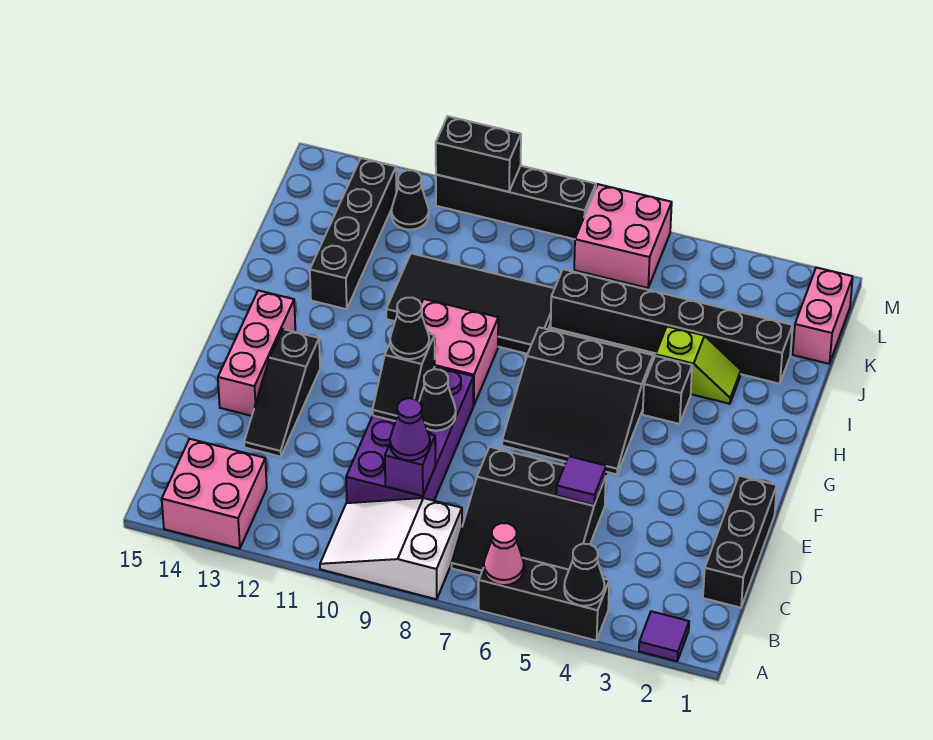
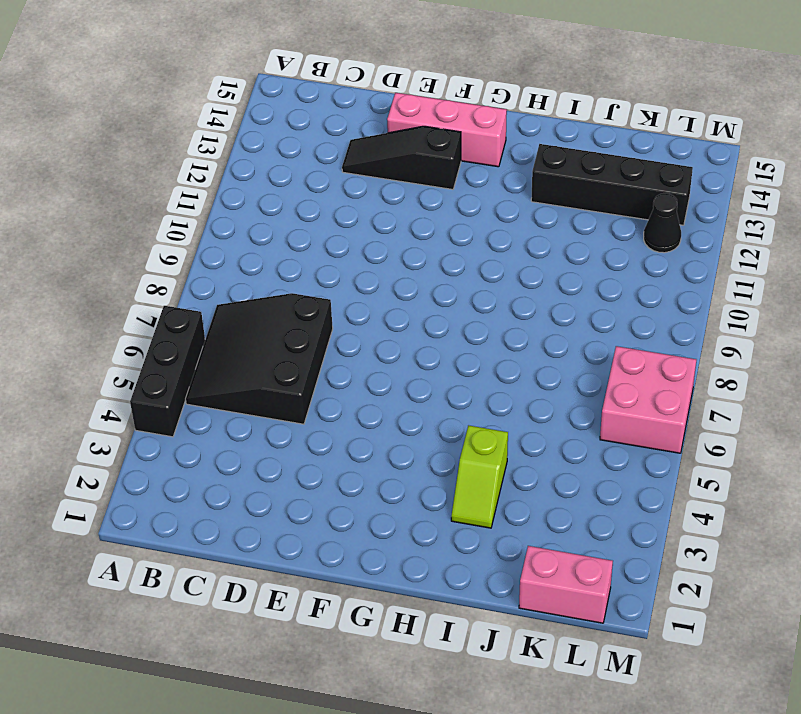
none -> purple 1x1 tile [639,611,689,661]
none -> white 2x3 slope [320,498,462,599]
none -> pink 2x2 brick [162,439,267,549]

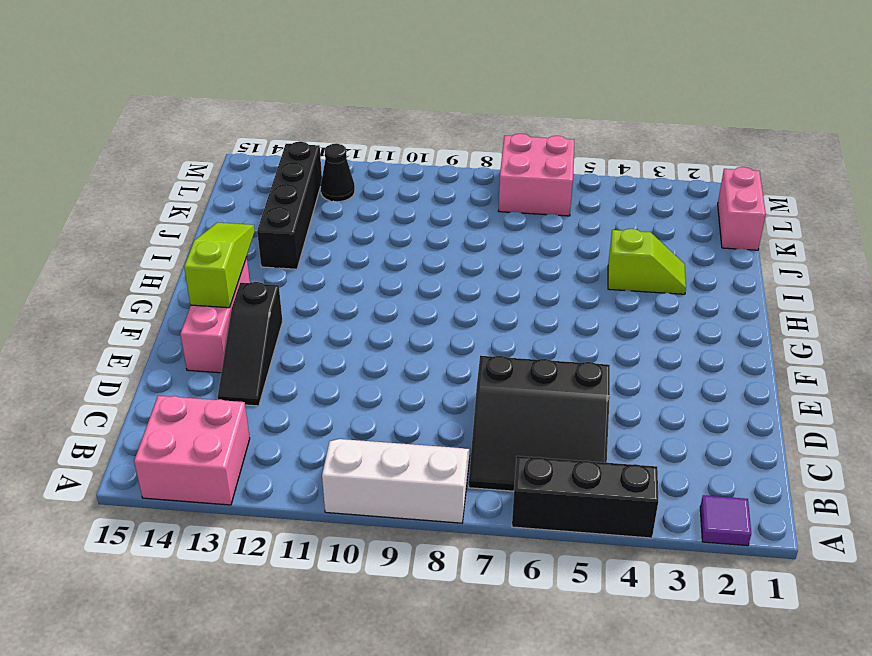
white 2x3 slope [322,439,470,523] -> white 2x3 slope turned to [320,498,462,599]
lime 1x3 slope [184,222,255,308] -> none
none -> black 1x3 brick [703,476,777,608]
none -> purple 2x4 brick [346,367,473,503]
none -> black 3x3 slope [502,327,653,474]

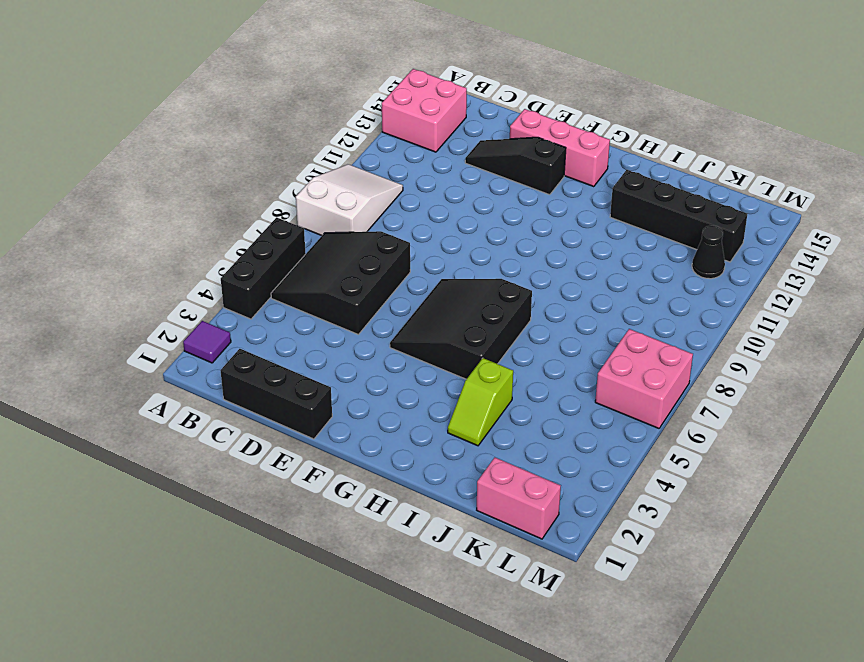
none -> purple 2x4 brick [346,367,473,503]
none -> pink 2x2 brick [421,299,498,406]
none -> black 1x1 brick [643,356,692,424]

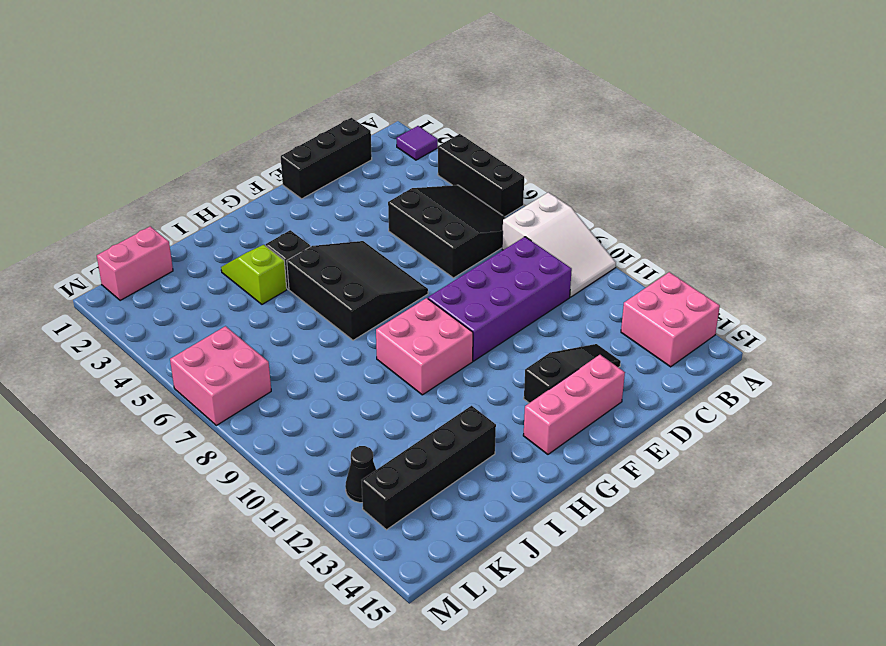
none -> black 2x4 tile [386,253,555,354]
none -> black 1x6 brick [551,269,793,384]
none -> black 1x4 brick [436,166,596,239]

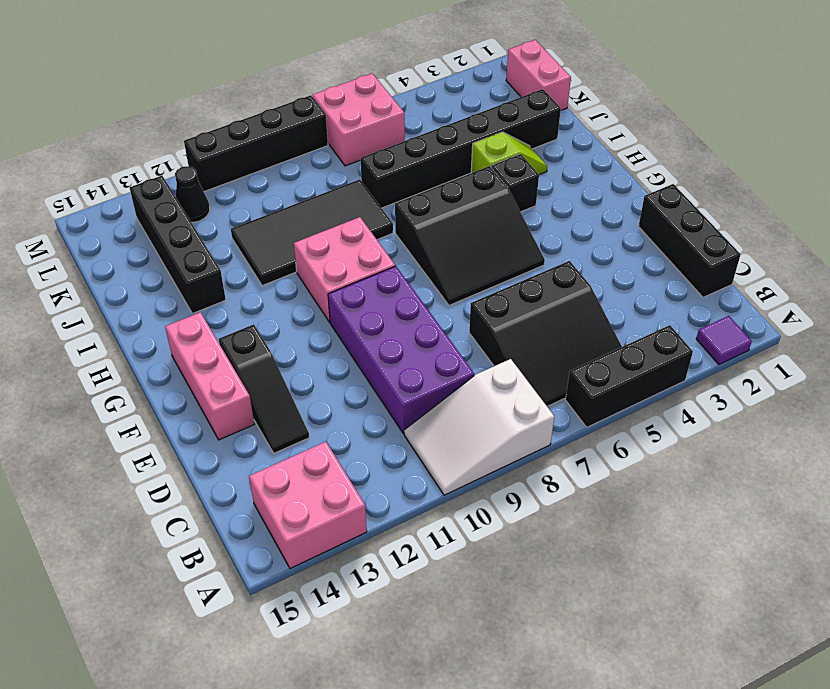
none -> black 1x1 cone [564,544,605,606]
none -> pink 1x1 cone [484,523,524,585]
none -> purple 1x1 brick [385,434,435,496]

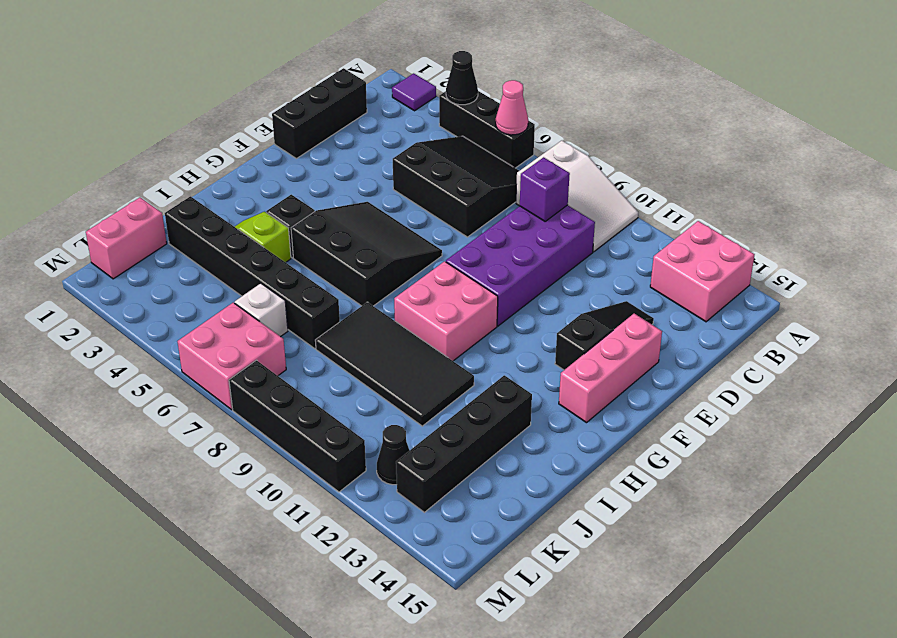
white 1x1 brick [235,283,288,337] -> none
none -> purple 1x1 tile [556,456,606,505]
none -> black 1x1 cone [419,369,456,431]
none -> black 1x2 slope [372,333,435,421]

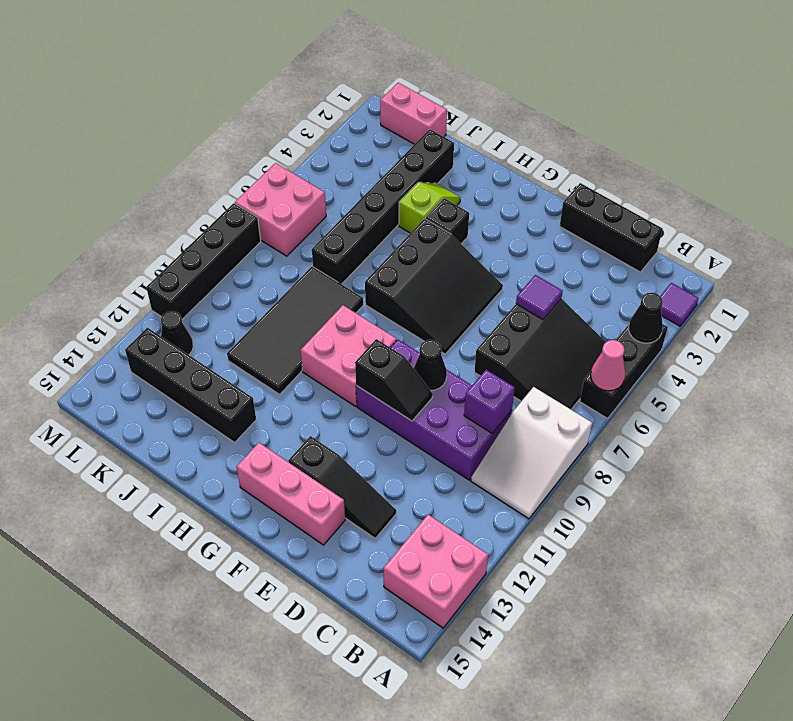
none -> black 1x2 brick [436,116,521,192]
none -> purple 1x1 cone [390,398,430,461]
none -> black 1x1 cone [390,298,429,359]

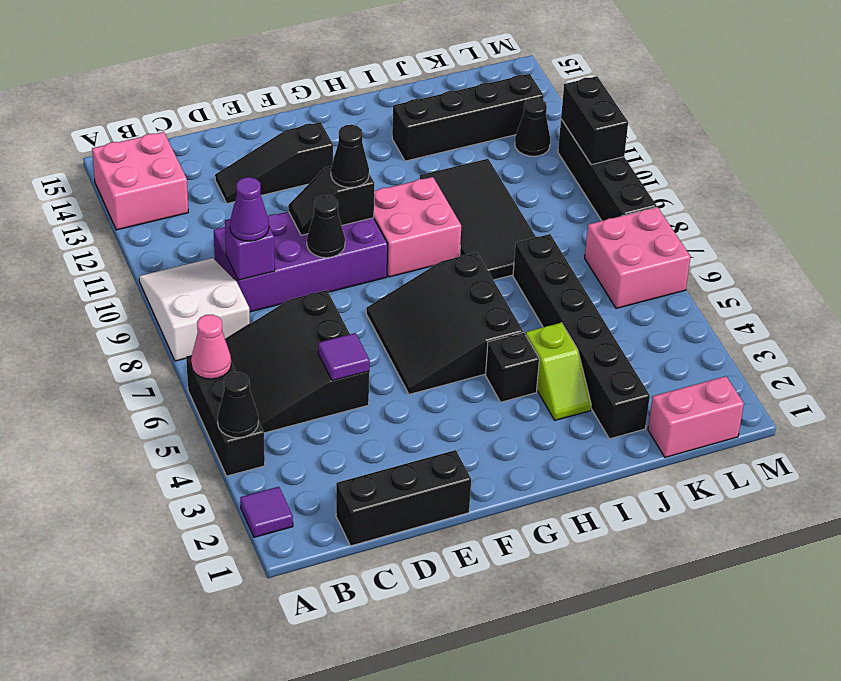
none -> pink 1x3 brick [218,290,295,416]

